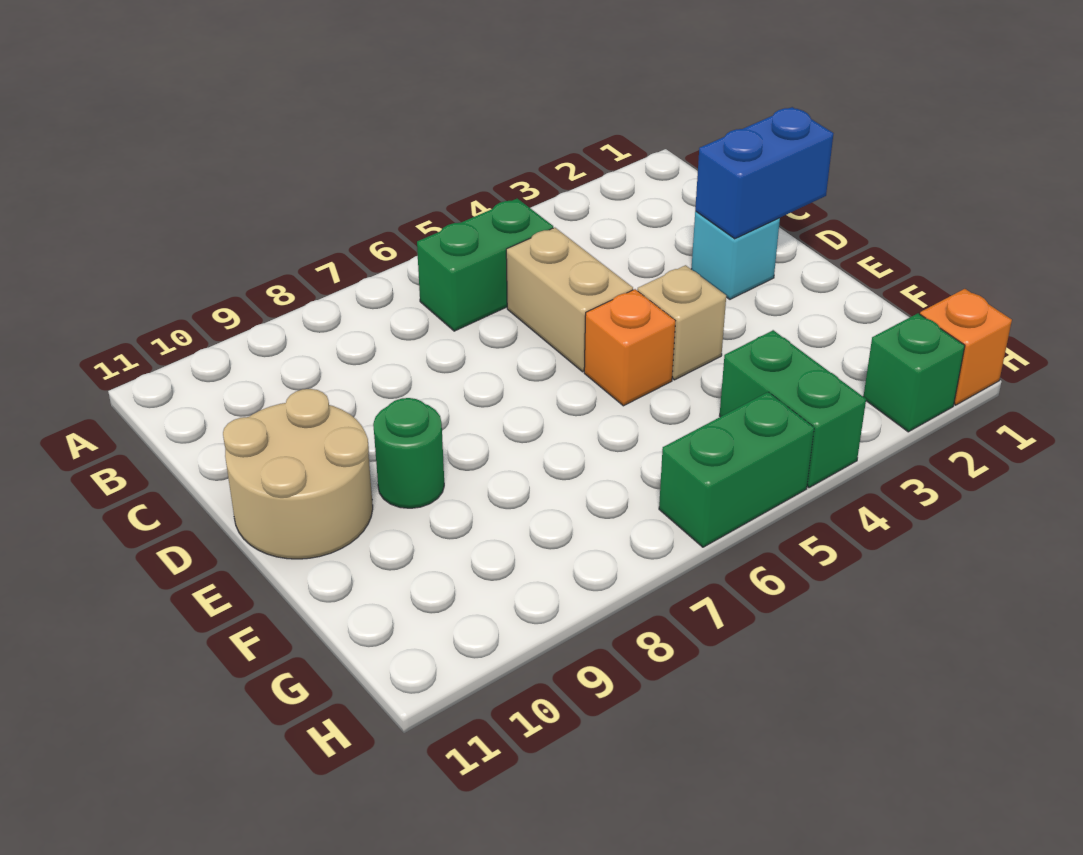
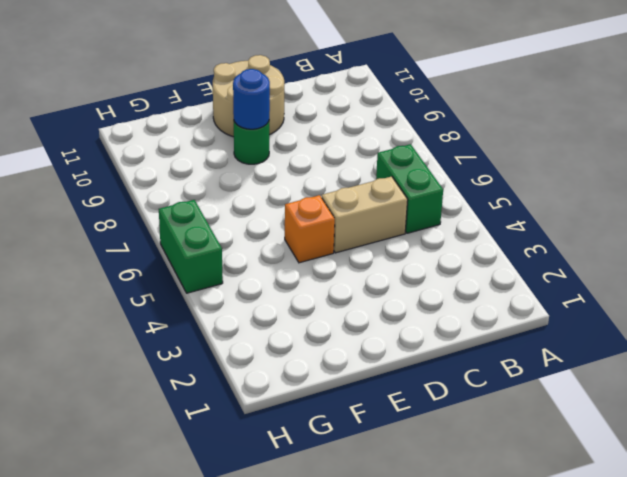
blue 1x1 round brick [233,69,270,129] -> none
none -> cyan 1x1 brick [691,212,780,299]
none -> tan 1x1 brick [637,265,726,380]
none -> green 1x2 brick [720,330,866,488]

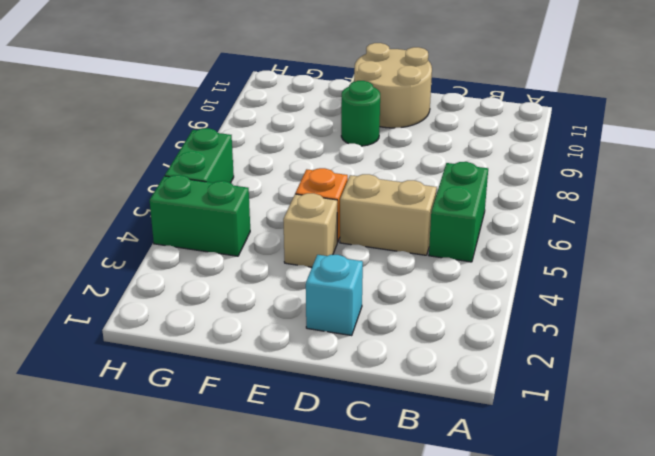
none -> orange 1x1 brick [920,289,1012,405]
none -> green 1x1 brick [863,313,965,432]
none -> blue 1x2 brick [695,107,834,239]

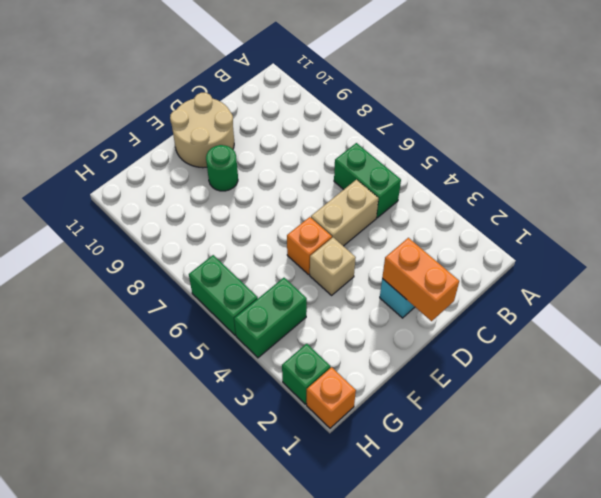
orange 1x2 brick [382,238,459,321] -> blue 1x2 brick [695,107,834,239]

